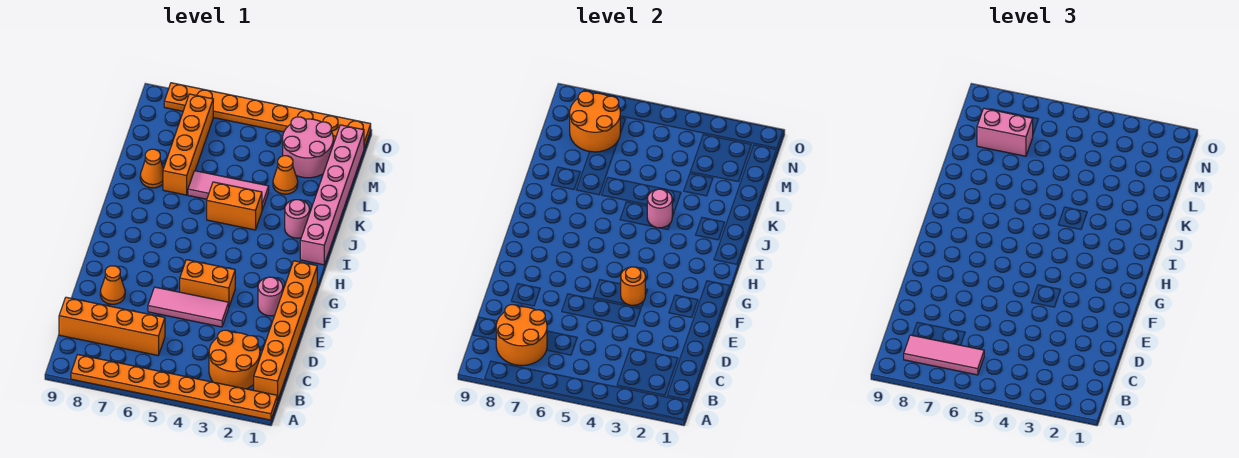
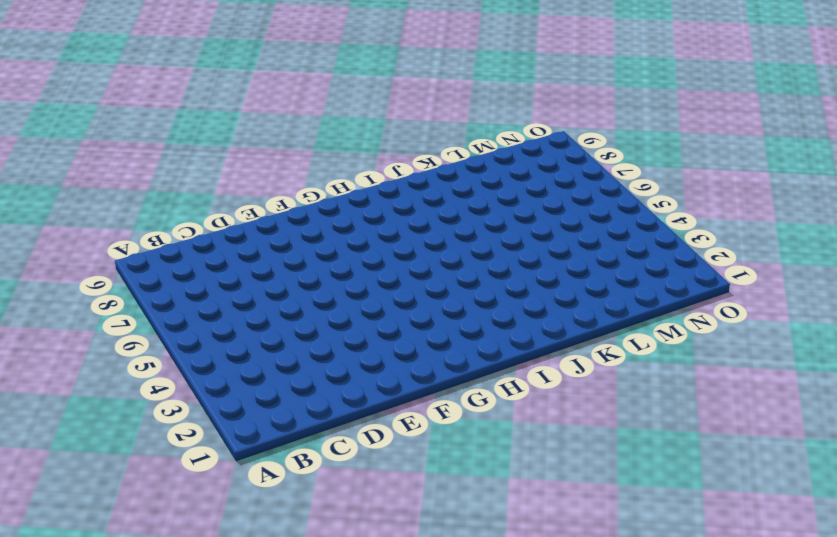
none -> orange 1x8 plate [71,355,277,420]
none -> orange 1x6 brick [254,261,317,400]
none -> orange 2x2 round brick [209,330,260,389]

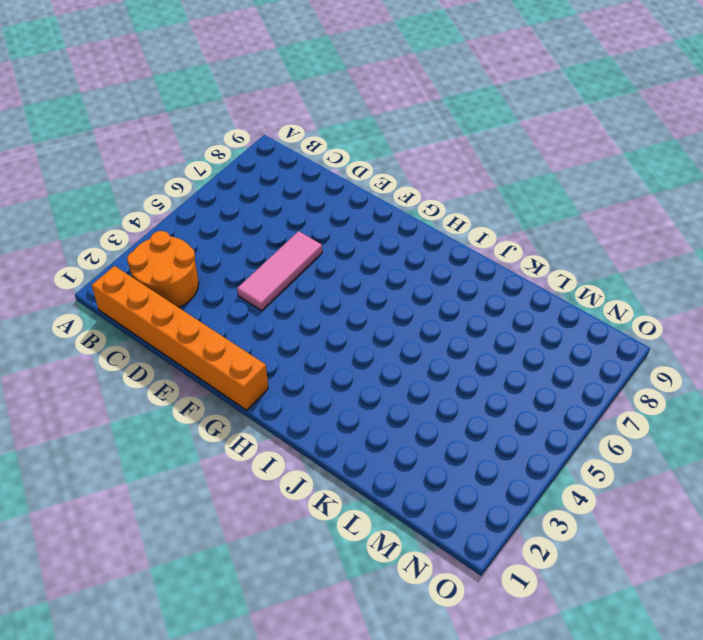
none -> orange 1x8 plate [71,355,277,420]
none -> orange 1x4 brick [59,297,165,355]
none -> orange 1x1 cone [100,266,125,304]

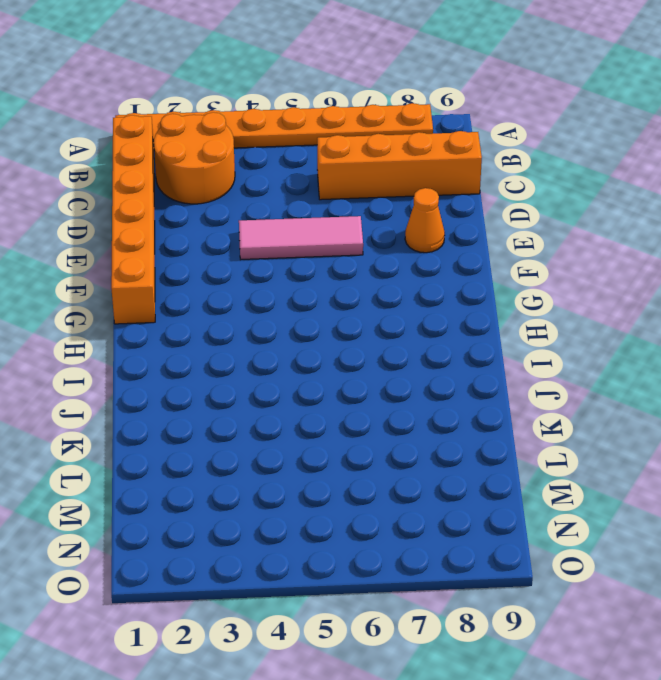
none -> pink 1x1 round brick [258,277,283,316]
none -> orange 1x2 brick [180,260,235,306]
none -> pink 1x6 brick [300,125,364,265]

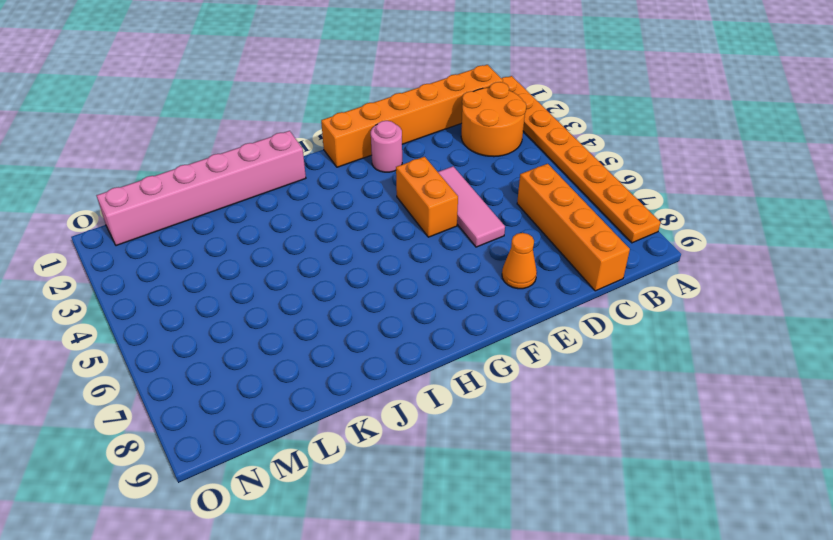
none -> pink 1x1 round brick [285,200,310,238]
none -> orange 1x2 brick [207,182,262,230]
none -> pink 1x3 tile [188,171,269,210]

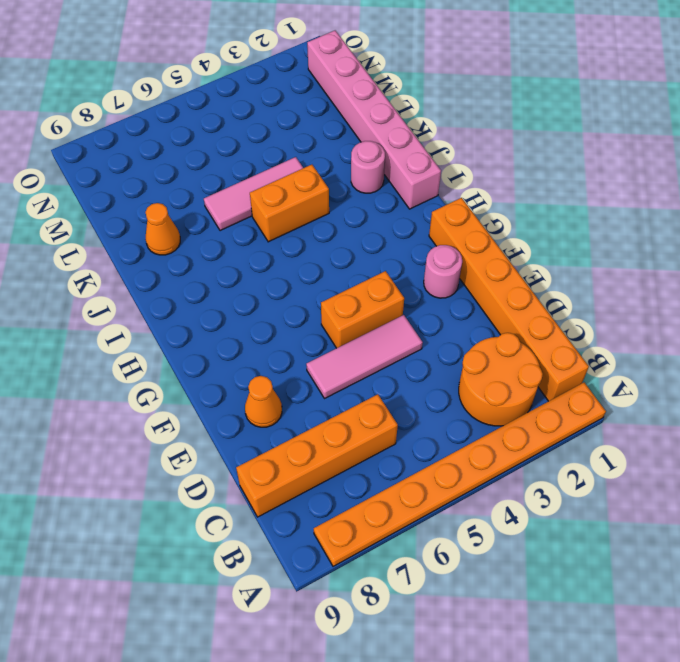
none -> orange 1x4 brick [163,94,213,195]
none -> orange 1x1 cone [273,156,298,194]
none -> pink 2x2 round brick [283,117,333,178]

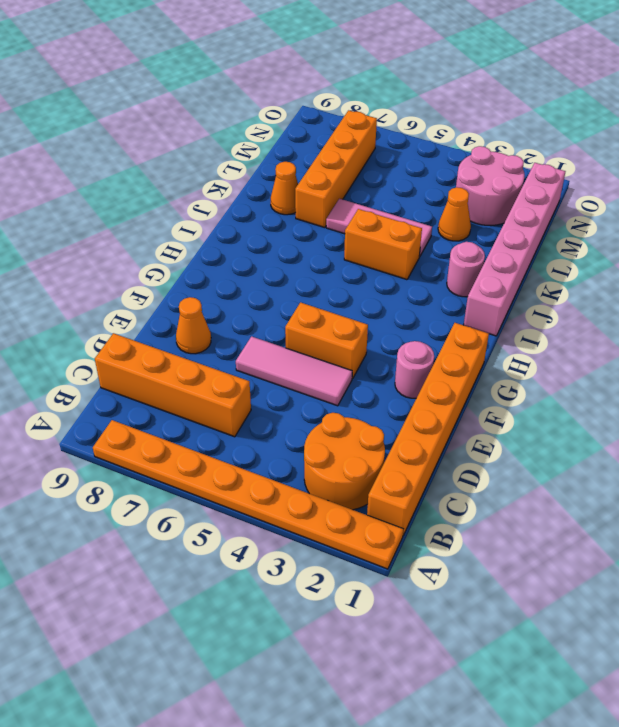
none -> orange 1x8 plate [164,83,371,148]
none -> orange 2x2 round brick [496,305,547,366]
none -> orange 1x1 round brick [621,267,645,306]

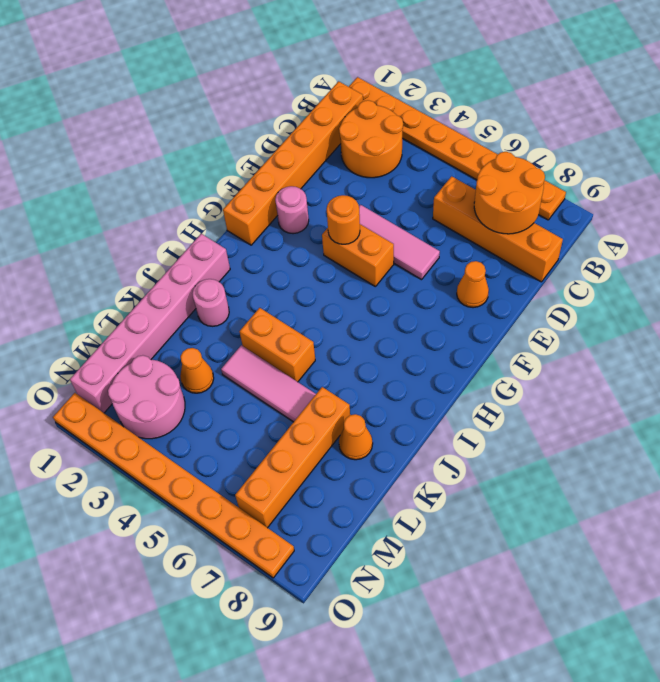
none -> pink 1x1 round brick [647,189,672,228]
none -> orange 2x2 round brick [570,91,620,152]
none -> pink 1x3 tile [904,335,984,375]

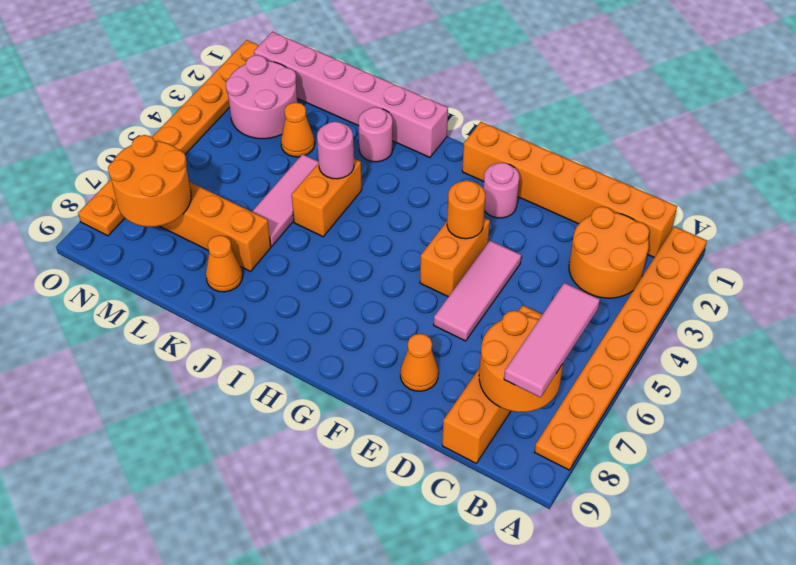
none -> pink 1x2 brick [977,108,1033,156]

